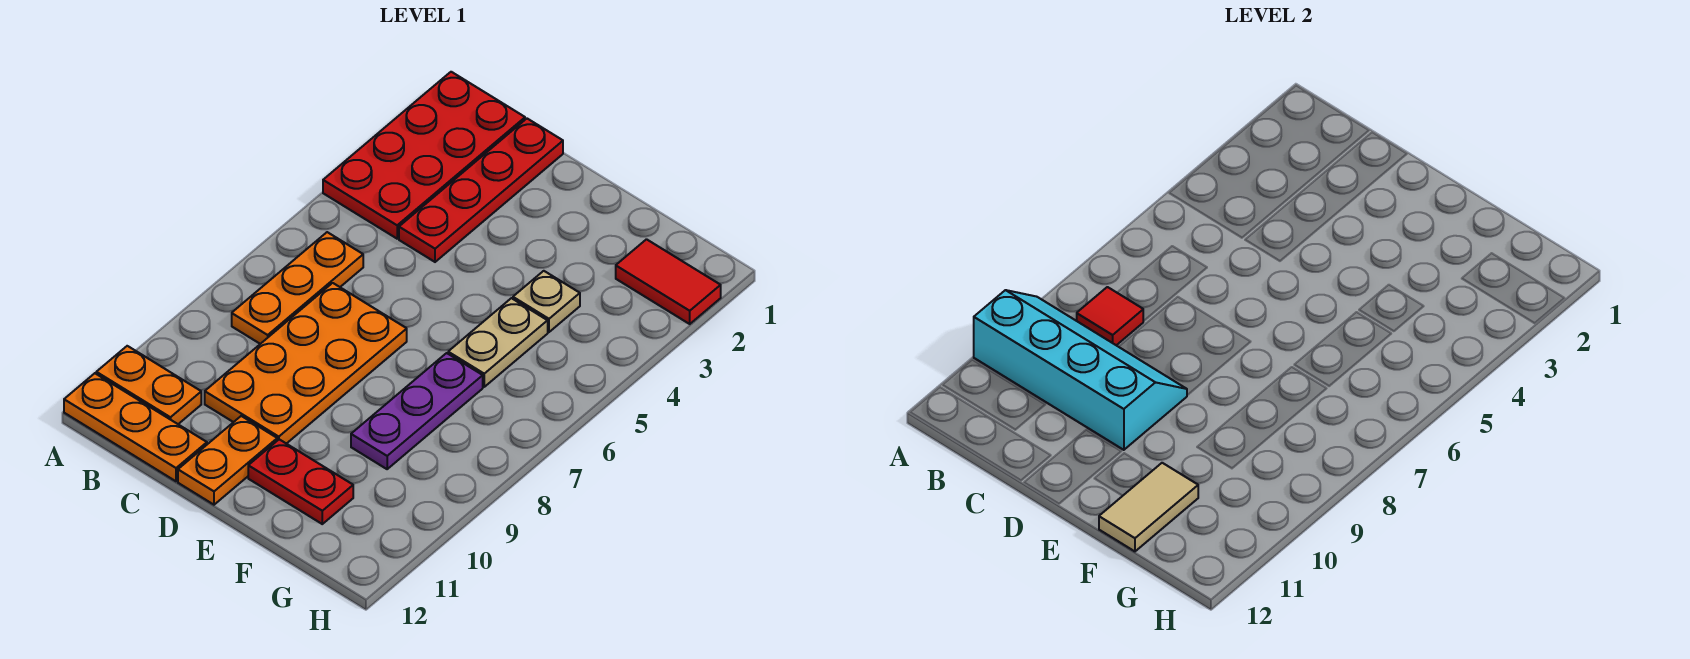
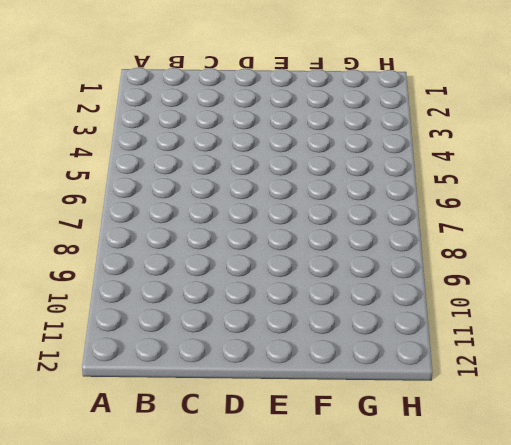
none -> red 2x4 plate [323,72,525,239]
none -> orange 1x2 plate [96,346,201,424]
none -> orange 1x3 plate [64,373,207,481]

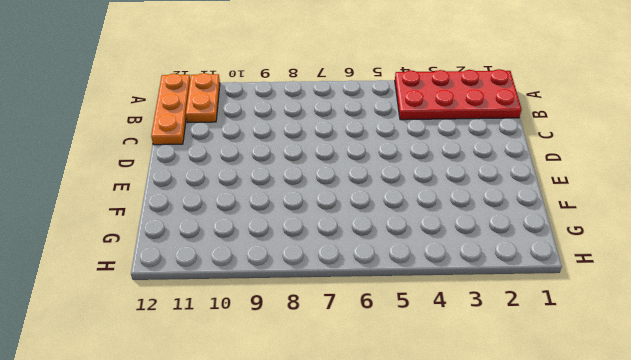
none -> orange 1x3 plate [232,232,363,344]
none -> red 1x4 plate [399,119,563,262]
none -> orange 2x4 plate [205,283,407,444]

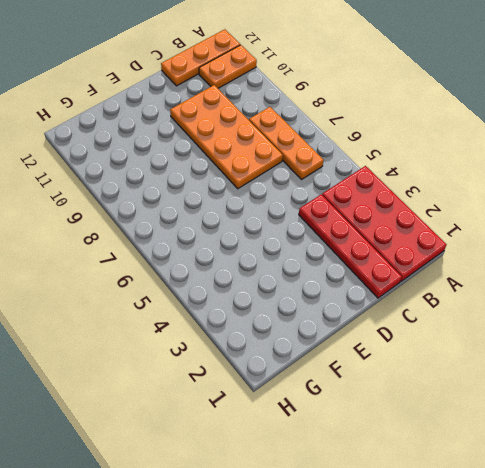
none -> orange 1x2 plate [178,416,277,505]
none -> red 1x2 plate [248,439,353,524]
none -> tan 1x1 plate [513,271,580,332]

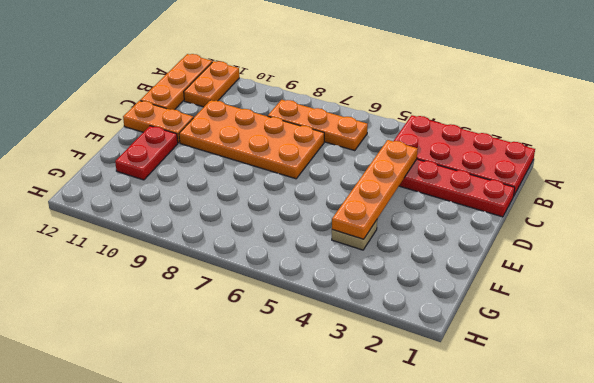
orange 1x4 plate [332,140,418,239] -> none
none -> tan 1x2 plate [448,298,548,387]
none -> purple 1x3 plate [351,353,483,469]
none -> red 1x2 tile [616,239,721,324]

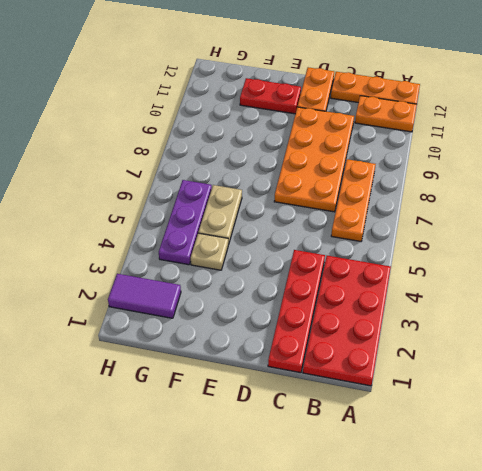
purple 1x2 tile [108,274,181,318] -> red 1x2 tile [616,239,721,324]
purple 1x3 plate [159,180,212,265] -> purple 1x3 plate moved to [351,353,483,469]
none -> cyan 2x4 slope [974,290,1187,450]
none -> red 1x1 tile [1077,287,1143,345]
none -> tan 1x2 tile [1099,463,1198,551]

